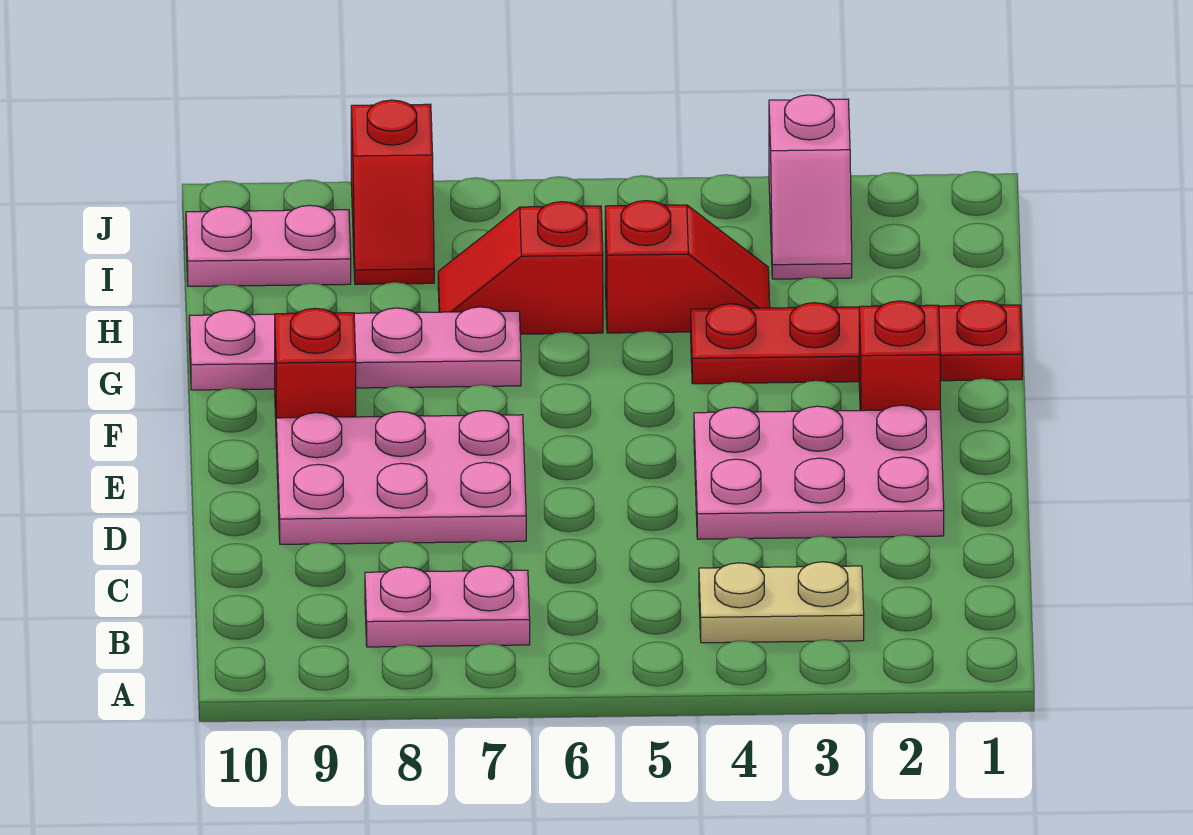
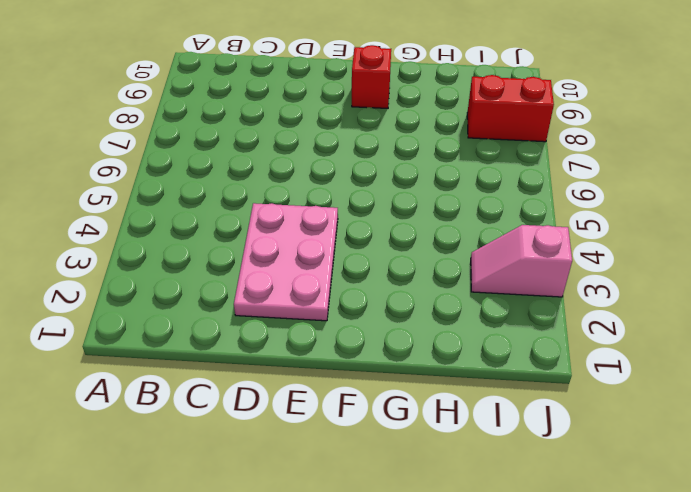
red 1x2 brick [467,75,554,142] -> red 1x2 slope [351,100,434,284]
none -> tan 1x2 plate [699,562,864,643]
none -> pink 1x2 plate [365,566,530,647]
none -> pink 2x3 plate [276,411,526,544]

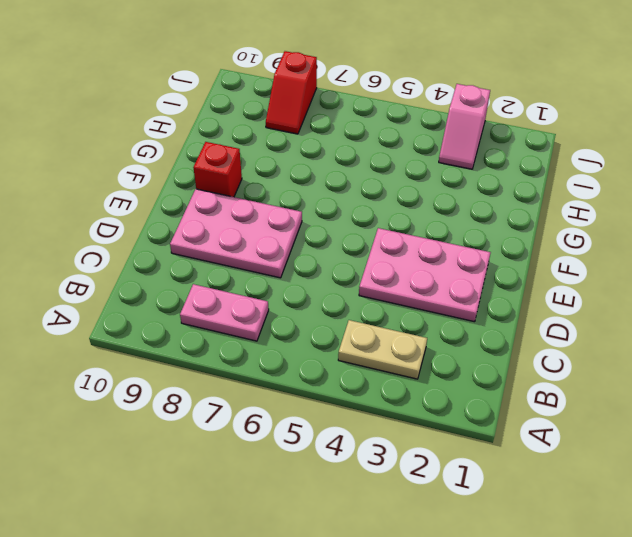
none -> red 1x1 brick [859,301,940,411]
none -> red 1x4 plate [691,301,1022,384]
none -> pink 1x4 plate [189,307,521,390]

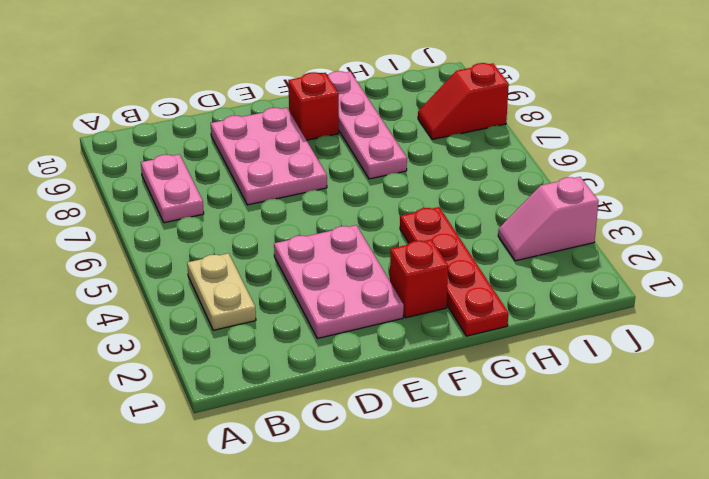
none -> red 1x2 slope [605,201,770,333]
none -> red 1x2 slope [438,202,603,334]
none -> pink 1x2 plate [186,205,351,286]

